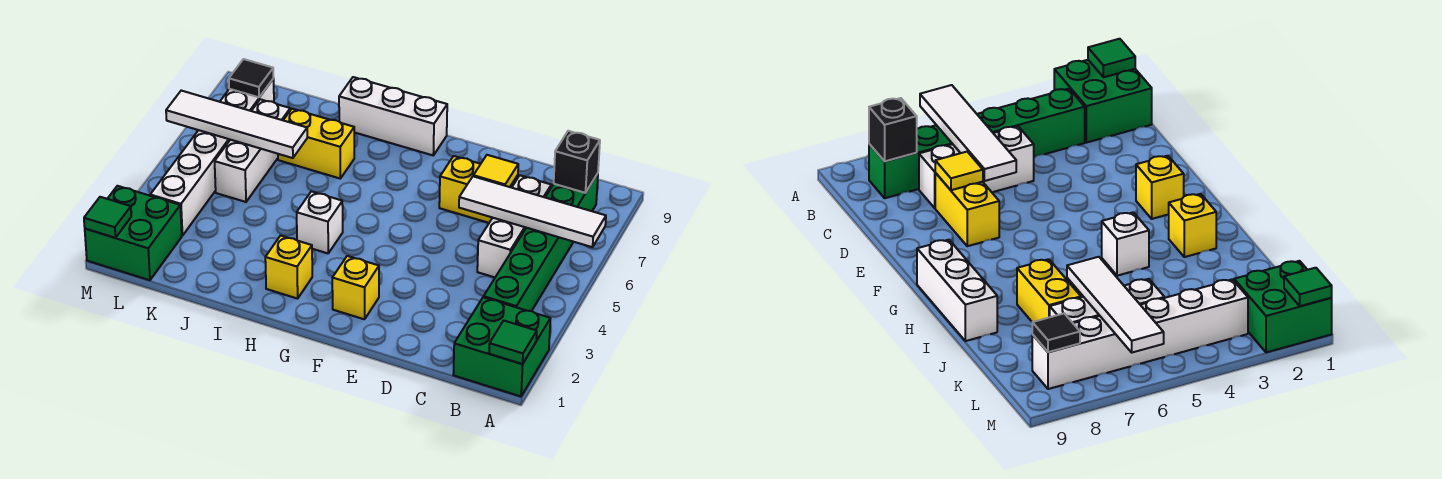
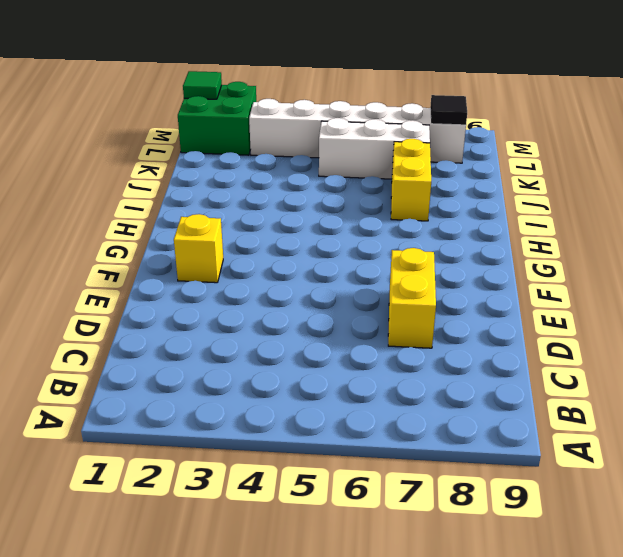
none -> green 2x2 brick [453,297,550,396]
none -> green 1x6 brick [484,173,598,311]
none -> white 1x3 brick [477,176,551,277]

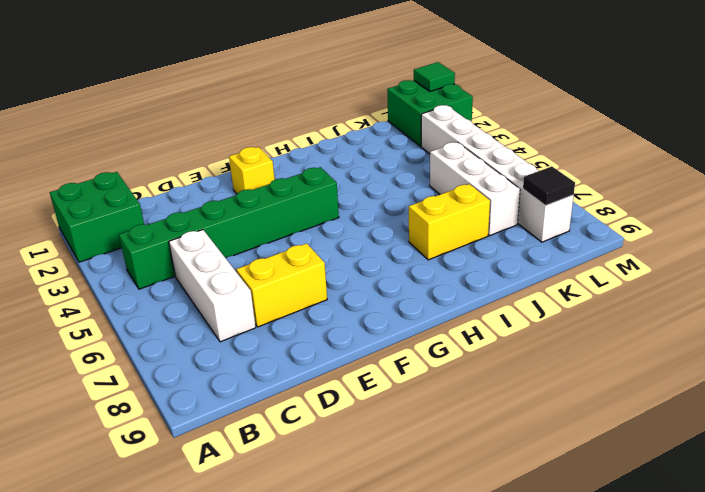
green 1x6 brick [119,167,339,289] -> green 1x6 brick turned to [484,173,598,311]
none -> white 1x3 brick [339,77,447,155]
none -> yellow 1x1 brick [265,236,312,299]
none -> white 1x1 brick [297,191,343,253]

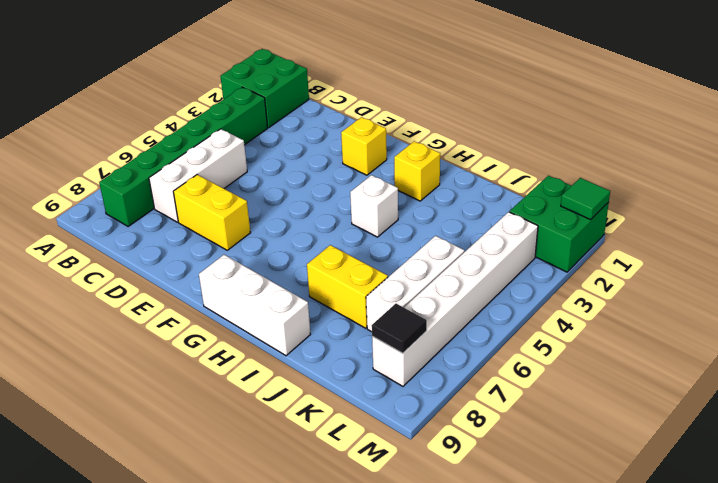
none -> green 1x1 tile [489,321,537,364]
none -> white 1x4 tile [459,176,606,247]
none -> black 1x1 brick [554,131,600,193]

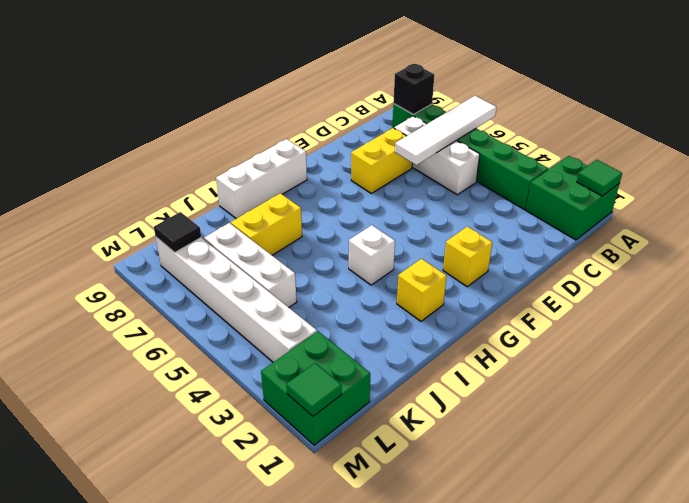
none -> yellow 1x1 tile [473,155,518,187]
none -> white 1x4 tile [166,91,307,158]

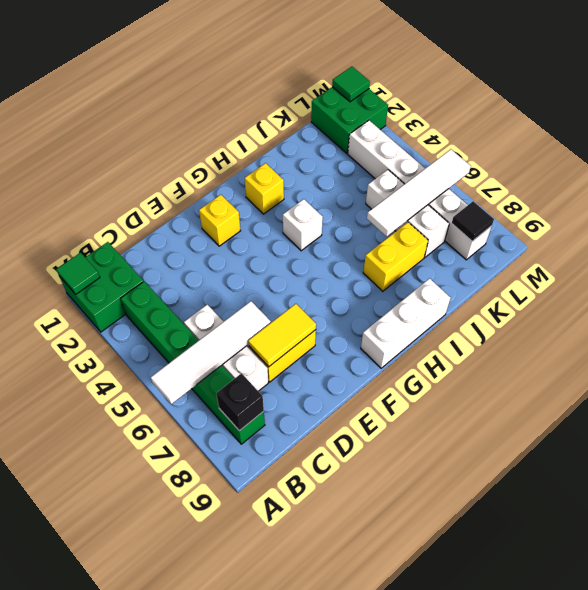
yellow 1x2 tile [248,304,316,367] -> yellow 1x1 tile [473,155,518,187]

